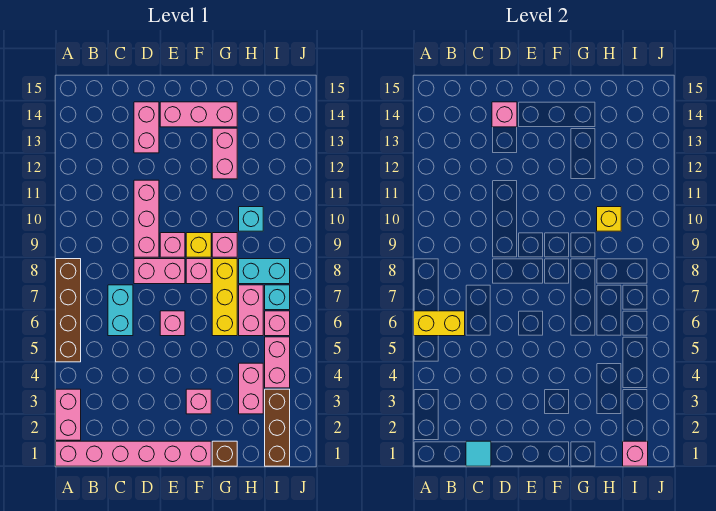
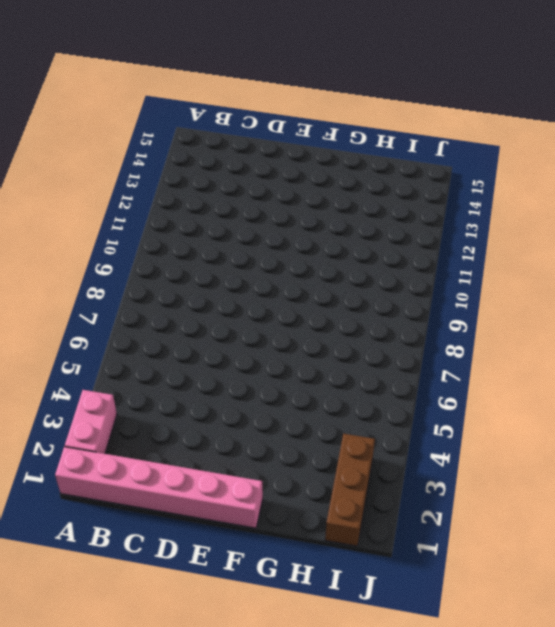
none -> brown 1x4 brick [56,259,81,362]
none -> cyan 1x2 brick [108,285,133,336]
none -> pink 1x2 brick [134,259,185,284]
none -> pink 1x3 brick [134,180,159,257]

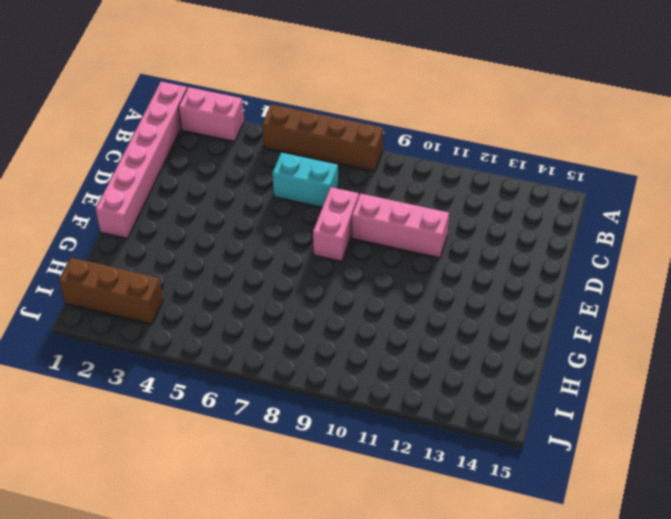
none -> pink 1x2 brick [134,102,159,153]
none -> pink 1x1 brick [160,311,185,336]
none -> pink 1x1 brick [160,233,185,257]
none -> pink 1x3 brick [160,102,237,127]

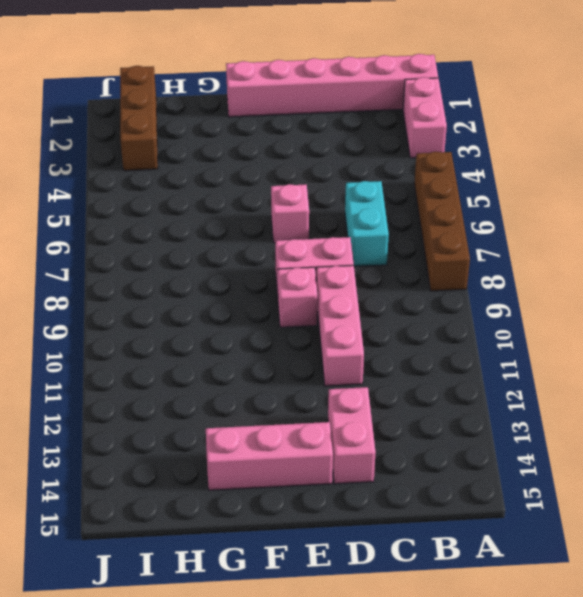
none -> pink 1x1 brick [186,389,211,414]
none -> pink 1x1 brick [186,259,211,284]
none -> yellow 1x1 brick [186,233,211,257]
none -> brown 1x1 brick [212,441,237,466]

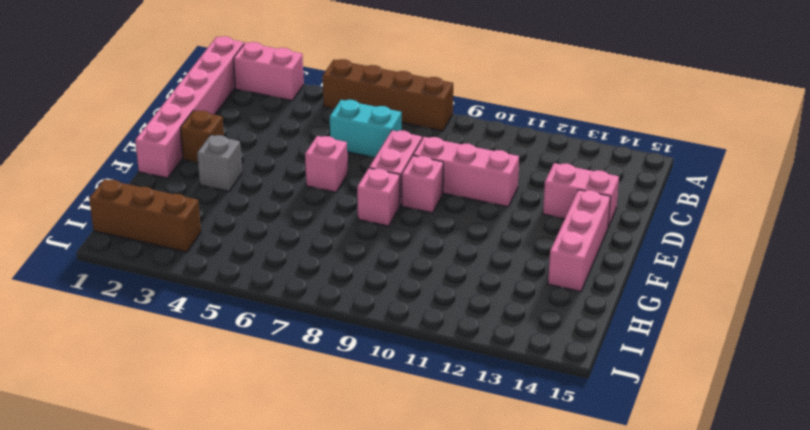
brown 1x1 brick [180,110,224,163] -> brown 1x1 brick moved to [212,441,237,466]
grey 1x1 brick [197,135,242,191] -> pink 1x1 brick [186,389,211,414]
none -> yellow 1x1 brick [186,233,211,257]
none -> yellow 1x3 brick [212,259,237,336]
none -> pink 1x1 brick [212,233,237,257]
none -> pink 1x2 brick [212,128,237,179]

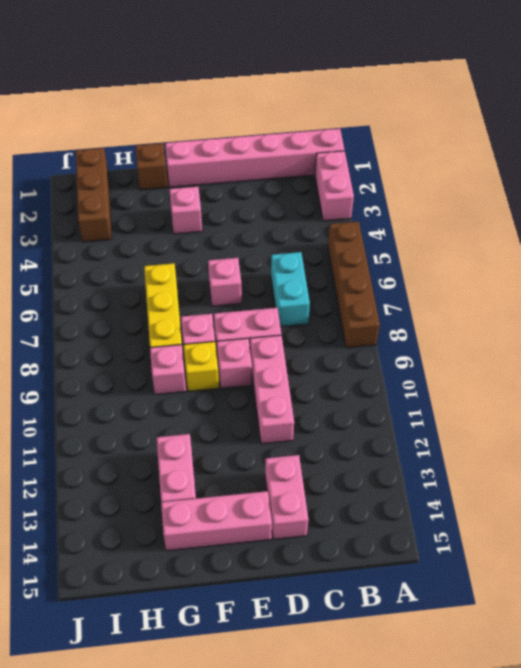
none -> pink 1x2 brick [239,363,263,414]
none -> pink 1x2 brick [239,285,263,336]
none -> cyan 1x2 brick [239,259,290,284]
none -> cyan 1x1 brick [239,207,263,231]

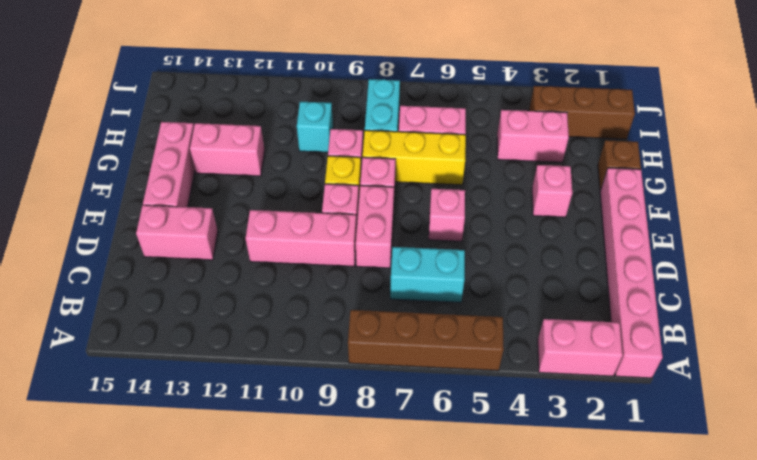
none -> pink 1x2 brick [265,337,290,388]
none -> pink 1x1 brick [265,311,290,336]
none -> cyan 1x1 brick [265,285,290,310]
none -> yellow 1x2 brick [414,311,465,336]

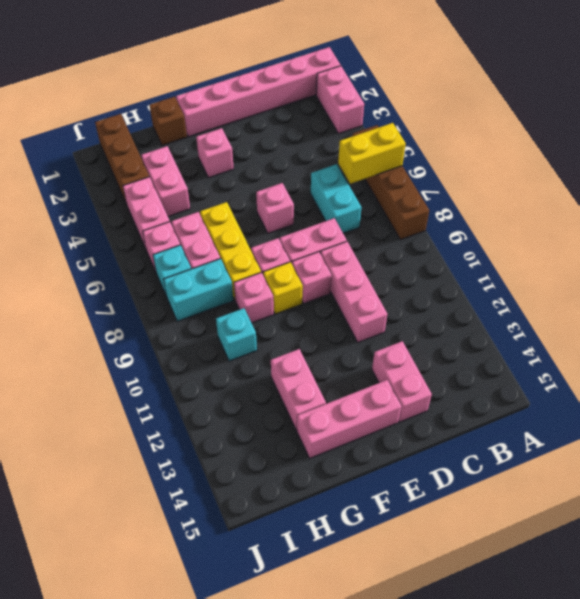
none -> cyan 1x1 tile [466,441,491,466]
none -> pink 1x1 brick [492,102,517,127]
none -> yellow 1x1 brick [597,207,621,231]
none -> pink 1x1 brick [623,441,648,466]

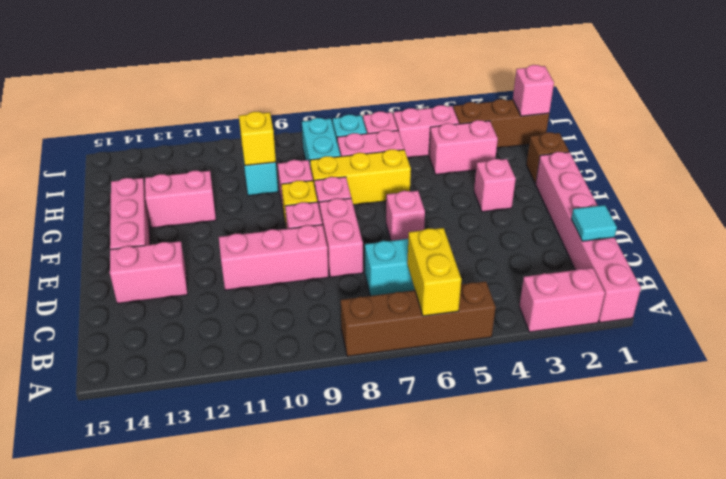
none -> pink 1x1 brick [492,102,517,127]

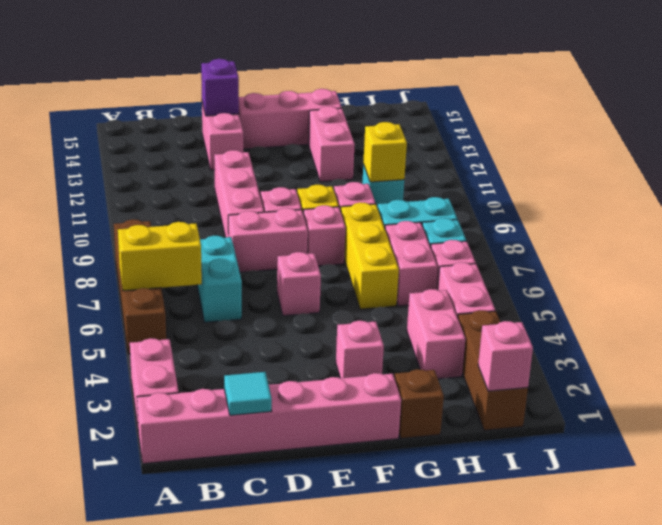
purple 1x1 brick [201,59,239,116] -> pink 1x1 brick [492,102,517,127]

